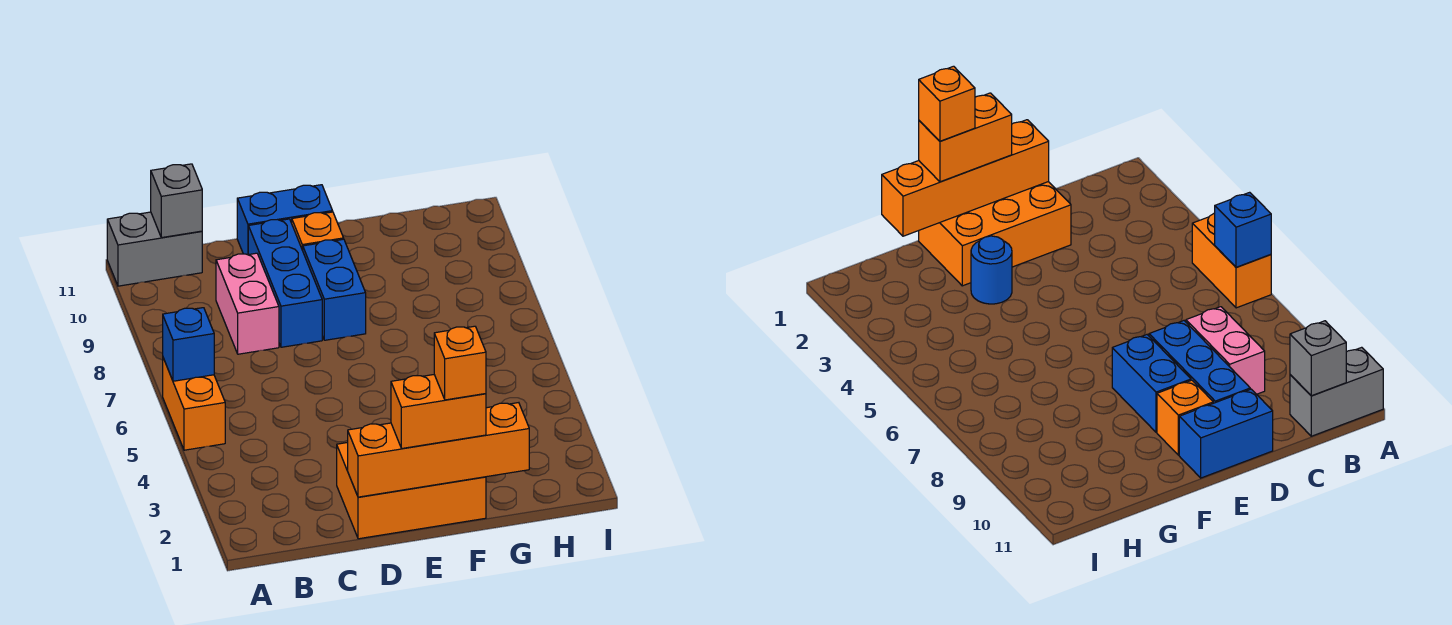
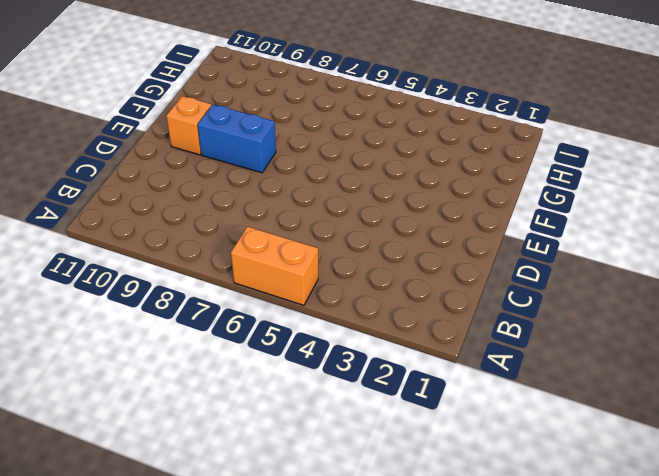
none -> grey 1x2 brick [107,212,202,286]
none -> pink 1x2 brick [216,253,279,354]
none -> orange 2x3 brick [337,442,486,539]

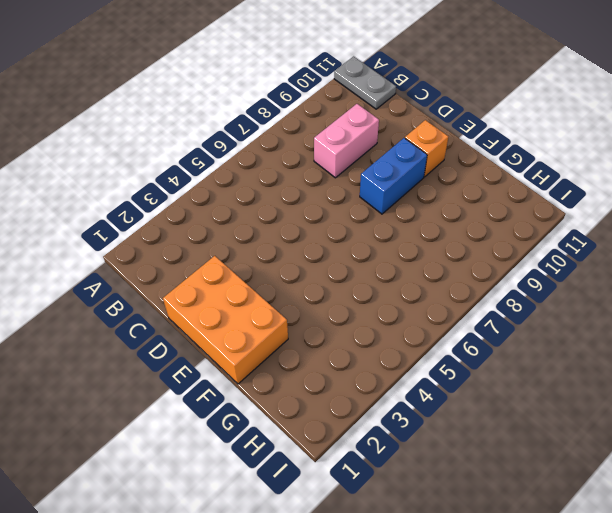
grey 1x2 plate [334,56,396,109] -> grey 1x2 brick [107,212,202,286]
none -> orange 1x2 brick [163,358,225,450]
none -> blue 1x3 brick [248,219,322,347]
none -> blue 1x2 brick [237,185,333,255]

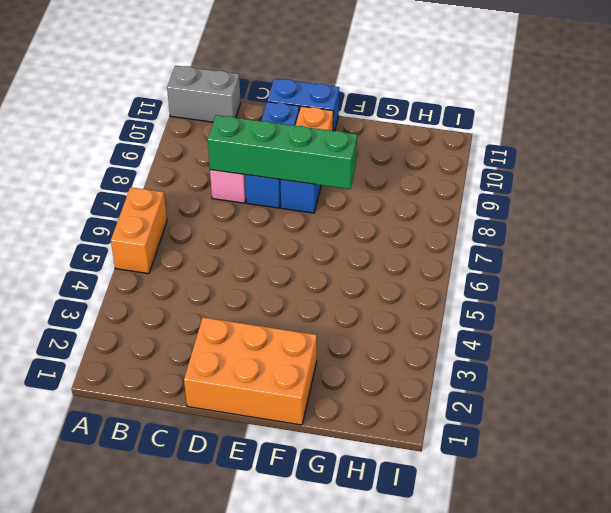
green 1x4 brick [208,115,357,189] -> none
none -> blue 1x1 round brick [971,236,1012,304]
none -> blue 1x1 brick [163,308,214,381]
none -> grey 1x1 brick [151,164,202,238]

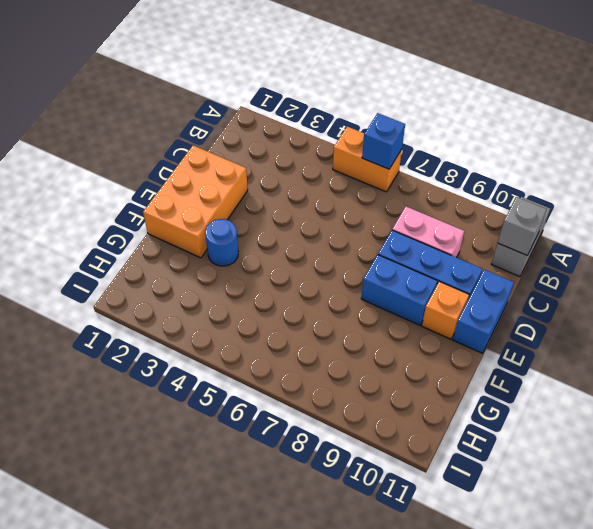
none -> orange 1x4 brick [348,403,529,497]
none -> orange 1x2 brick [391,375,486,448]
none -> orange 1x1 brick [434,326,486,400]

